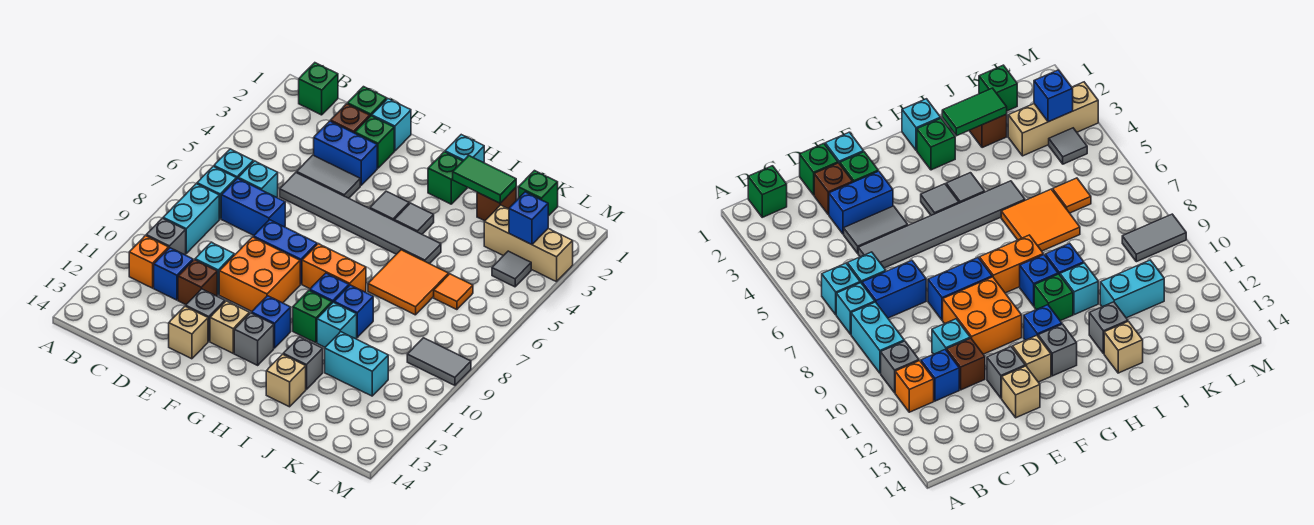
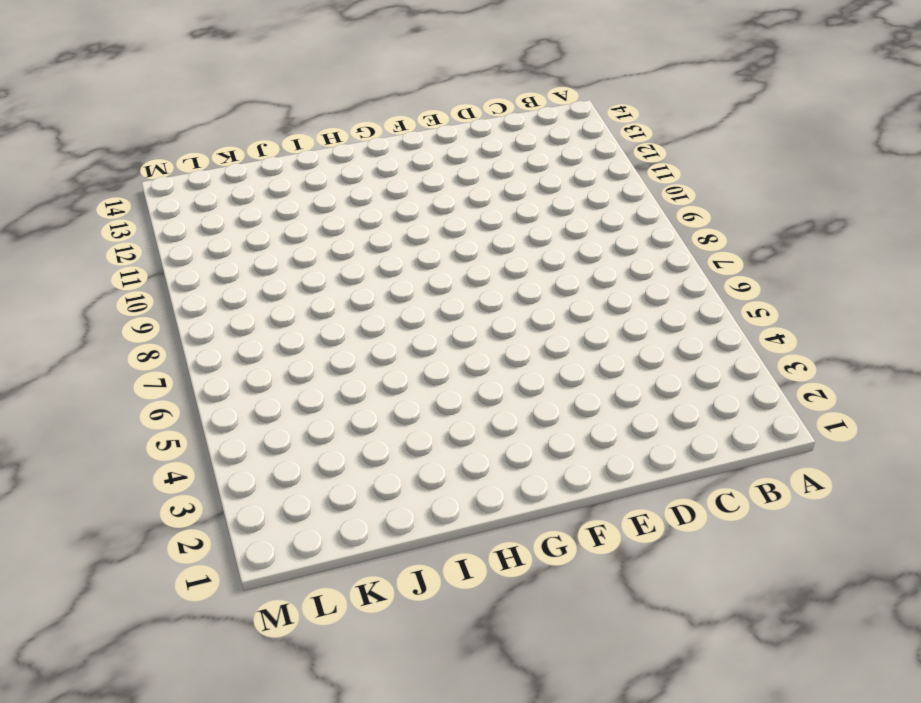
none -> green 1x1 brick [299,63,338,115]
none -> cyan 1x1 brick [214,149,253,179]
none -> cyan 1x1 brick [197,166,236,219]
none -> cyan 1x2 brick [163,184,219,253]

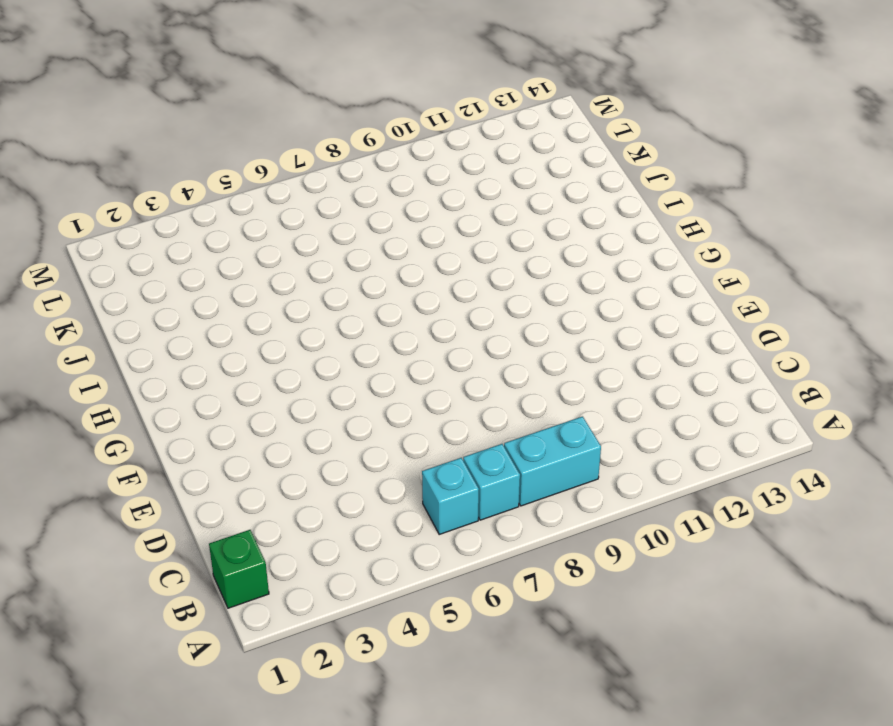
none -> grey 1x1 brick [146,218,186,255]
none -> orange 1x1 brick [129,236,169,288]
none -> cyan 1x1 brick [238,161,278,197]
none -> blue 1x2 brick [221,178,285,235]

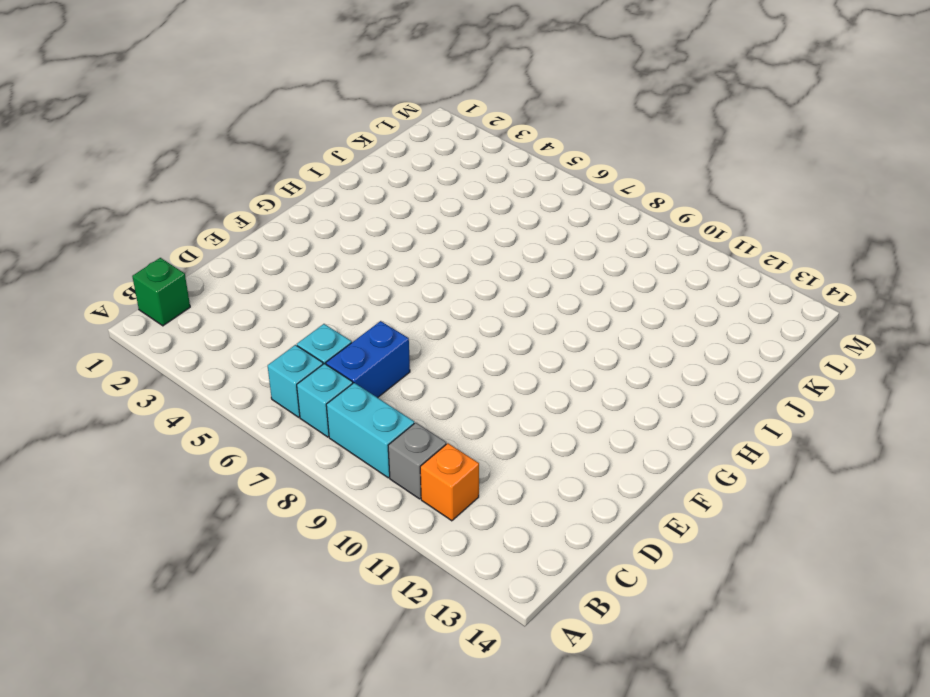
none -> blue 1x1 brick [154,248,193,300]
none -> green 1x1 brick [347,87,387,116]
none -> brown 1x1 brick [330,104,370,133]
none -> blue 1x2 brick [314,121,377,185]

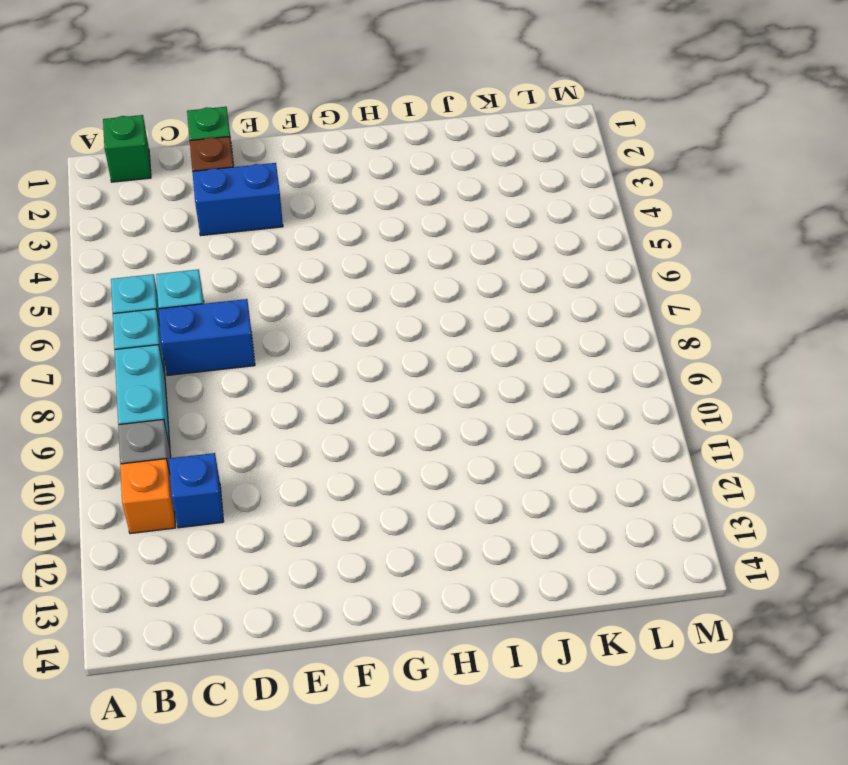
none -> grey 1x2 tile [297,155,360,198]
none -> grey 1x6 tile [280,173,441,264]
none -> cyan 1x1 brick [195,242,234,295]
none -> brown 1x1 brick [178,260,217,305]

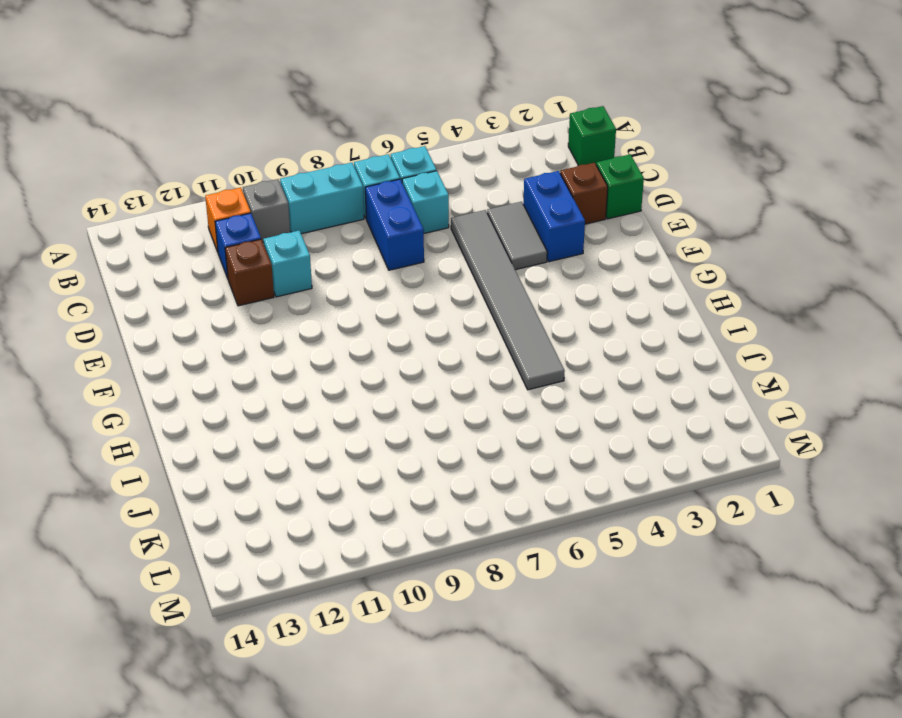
none -> cyan 1x1 brick [372,99,411,151]
none -> green 1x1 brick [355,116,394,168]
none -> blue 1x2 brick [253,220,317,284]
none -> orange 2x2 brick [219,237,300,311]

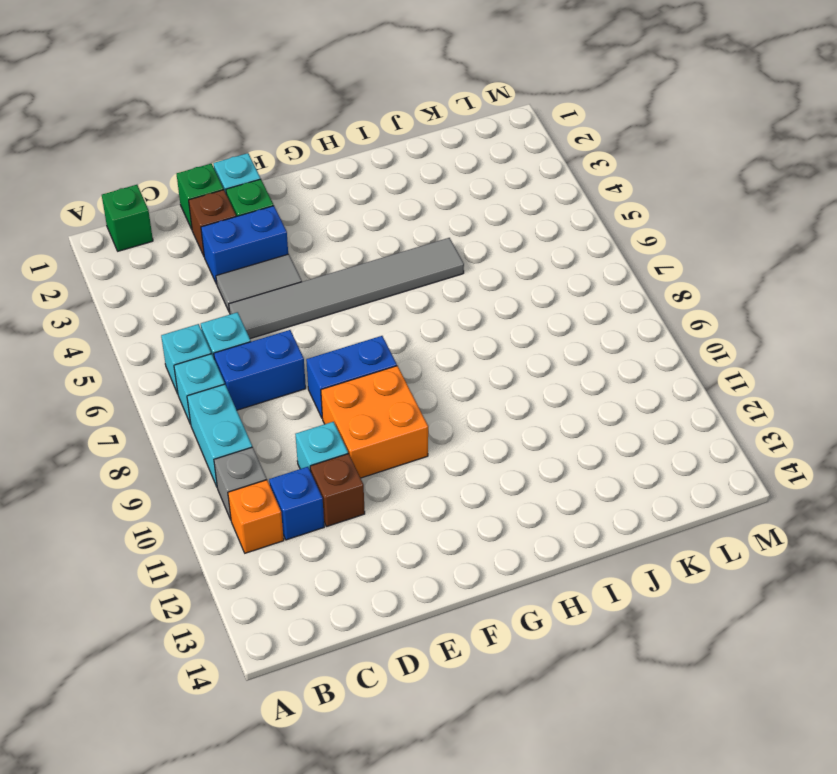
none -> grey 1x1 brick [186,289,225,341]
none -> tan 1x1 brick [169,306,208,359]
none -> tan 1x1 brick [210,301,249,353]
none -> grey 1x1 tile [370,191,409,220]

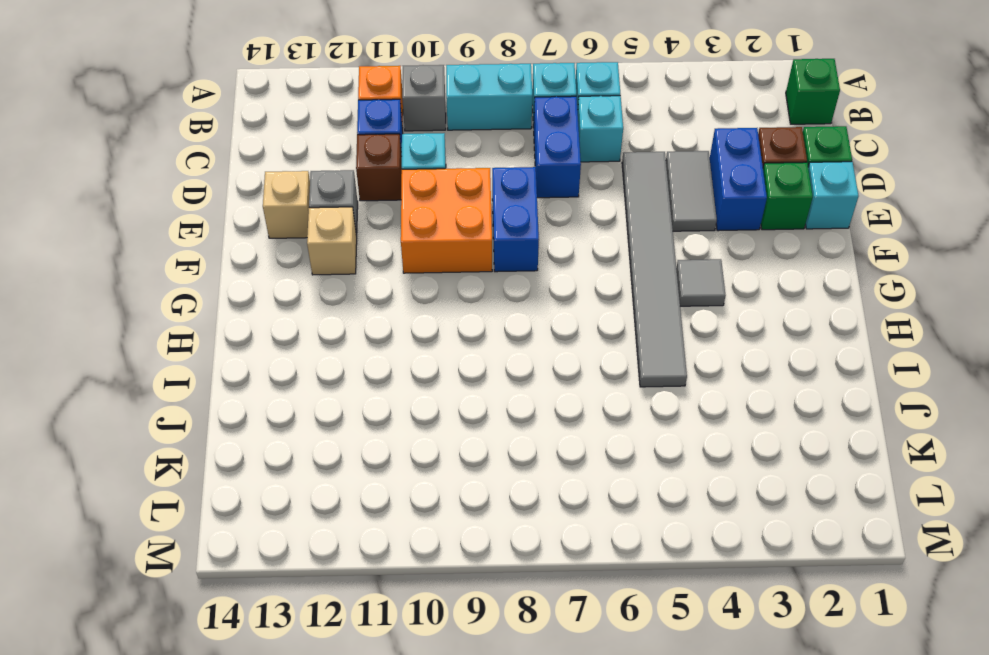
none -> orange 1x2 brick [302,244,366,292]
none -> blue 1x1 brick [251,296,291,348]
none -> grey 1x1 brick [234,313,274,365]
none -> cyan 1x1 brick [445,135,484,163]

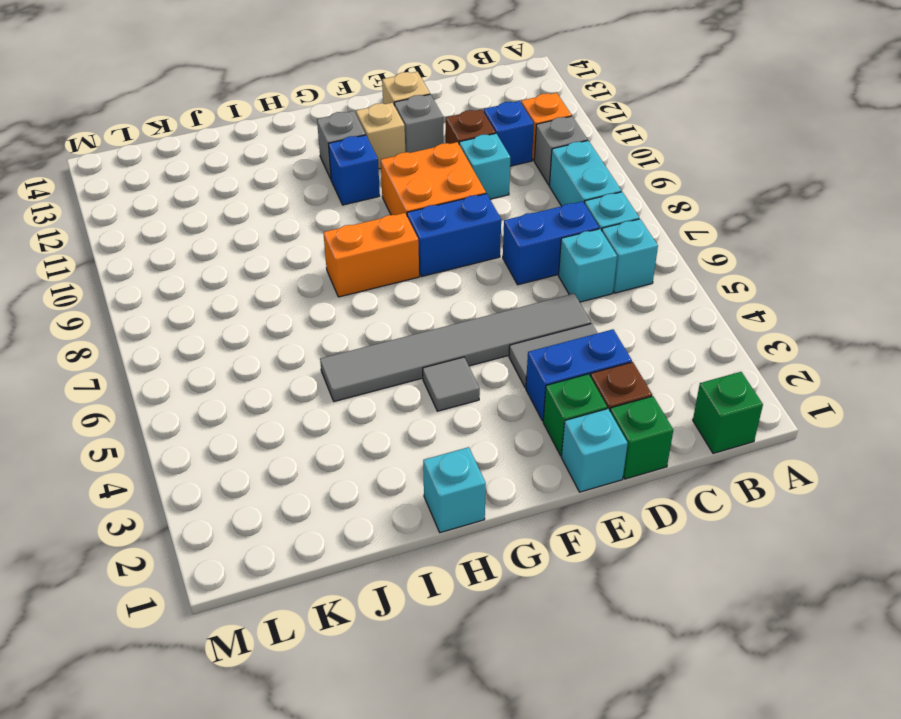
none -> green 1x1 brick [428,152,467,204]
none -> grey 1x1 tile [394,203,434,234]
none -> blue 1x1 brick [310,273,349,303]
none -> green 1x1 brick [293,290,332,343]

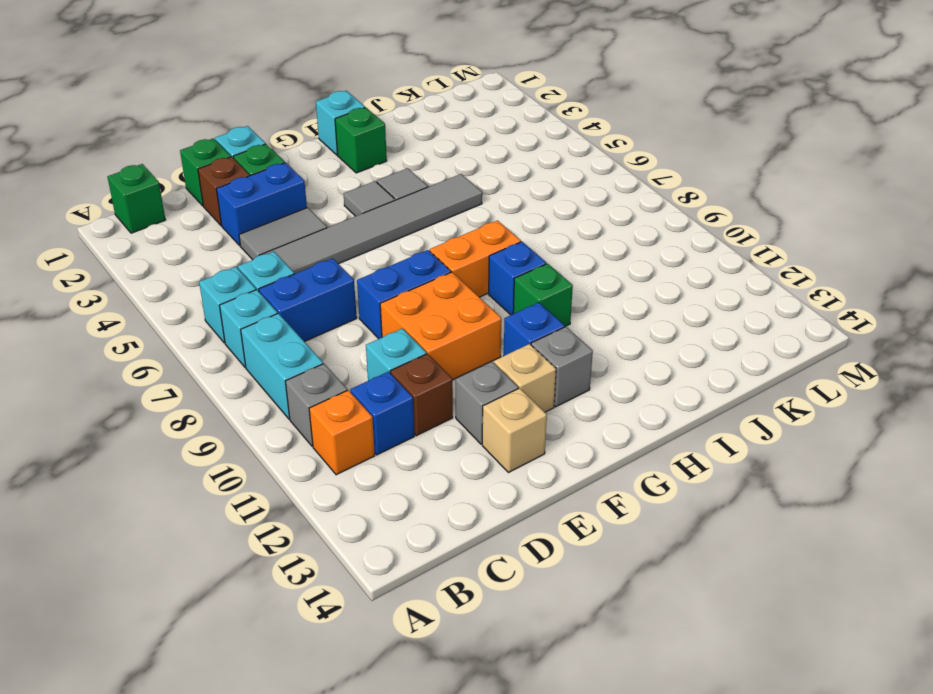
none -> orange 2x2 tile [368,250,449,315]
none -> blue 1x1 brick [334,285,373,337]
none -> cyan 1x1 brick [317,302,357,347]
none -> grey 1x1 brick [283,337,323,389]

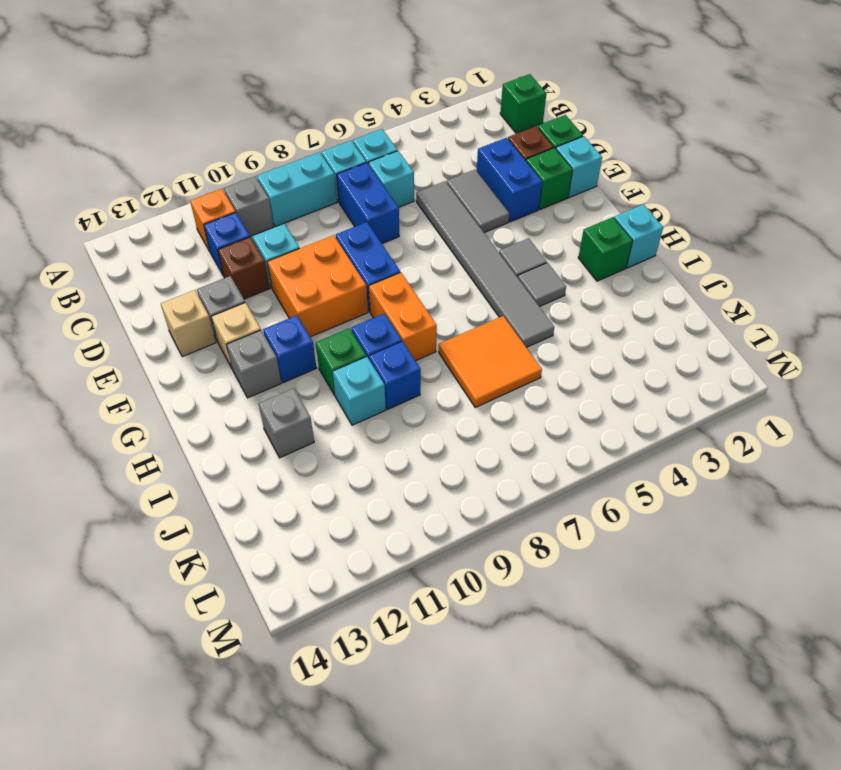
none -> tan 1x1 brick [266,354,306,407]
none -> brown 1x1 brick [477,188,516,221]
none -> cyan 1x2 brick [325,332,388,396]
none -> green 1x1 brick [518,171,558,216]

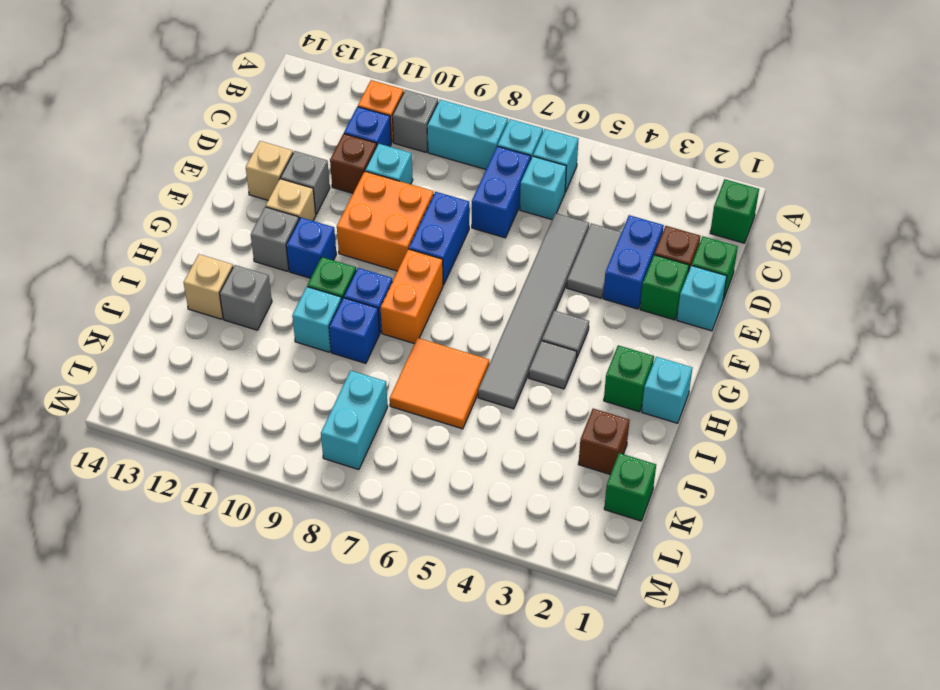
cyan 1x2 brick [321,371,388,470] -> cyan 1x2 brick moved to [325,332,388,396]
none -> tan 1x3 brick [484,205,573,282]
none -> orange 1x1 tile [434,274,473,310]
none -> grey 1x1 tile [492,251,531,287]
none -> grey 1x2 tile [407,338,471,385]

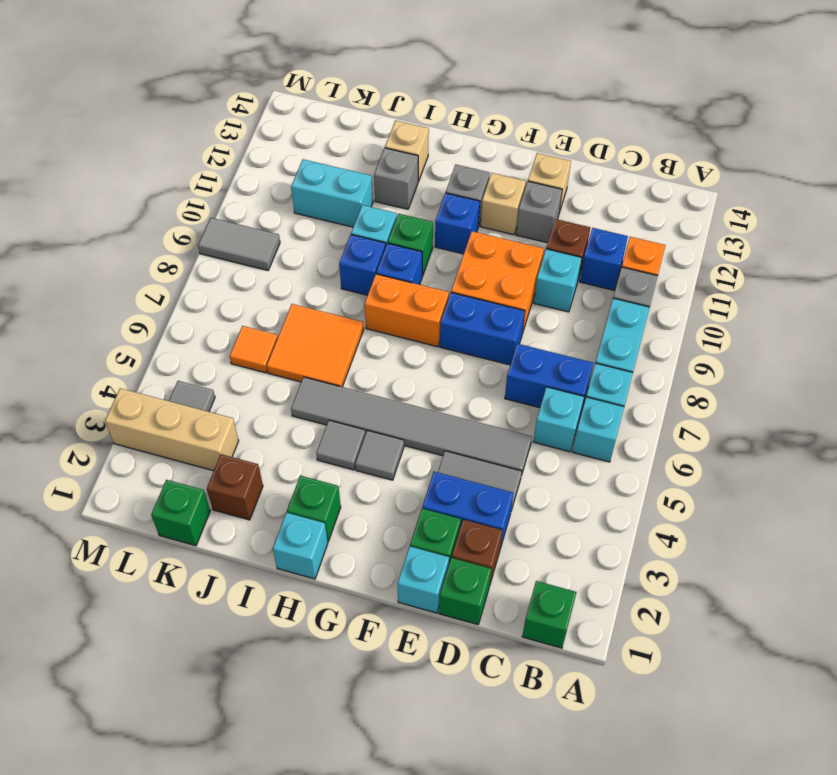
none -> green 1x2 tile [453,155,516,203]
none -> blue 1x1 brick [509,192,548,245]

